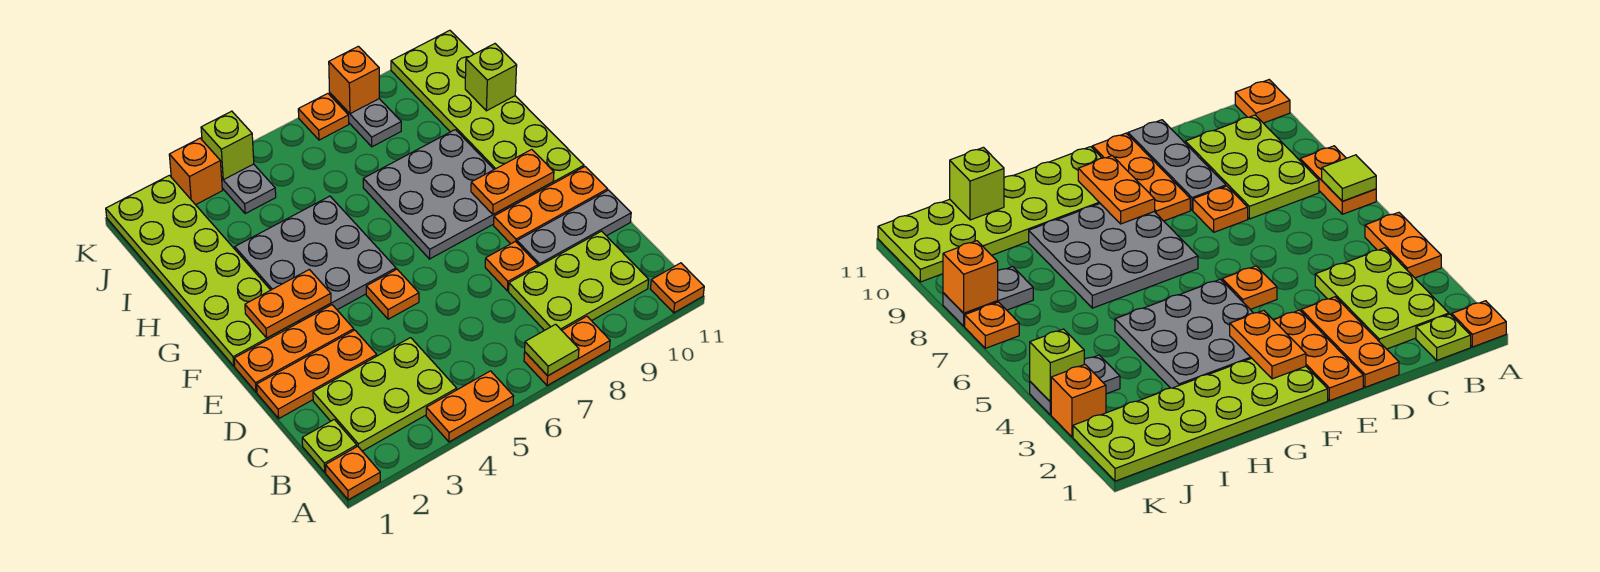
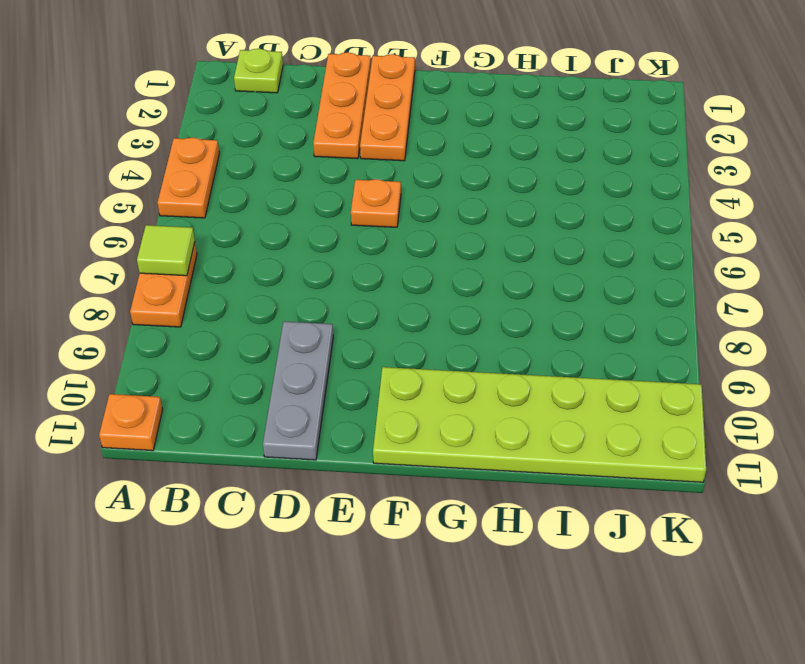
none -> orange 1x1 plate [326,446,380,500]
none -> lime 2x3 plate [313,338,457,451]
none -> lime 2x3 plate [509,231,649,331]

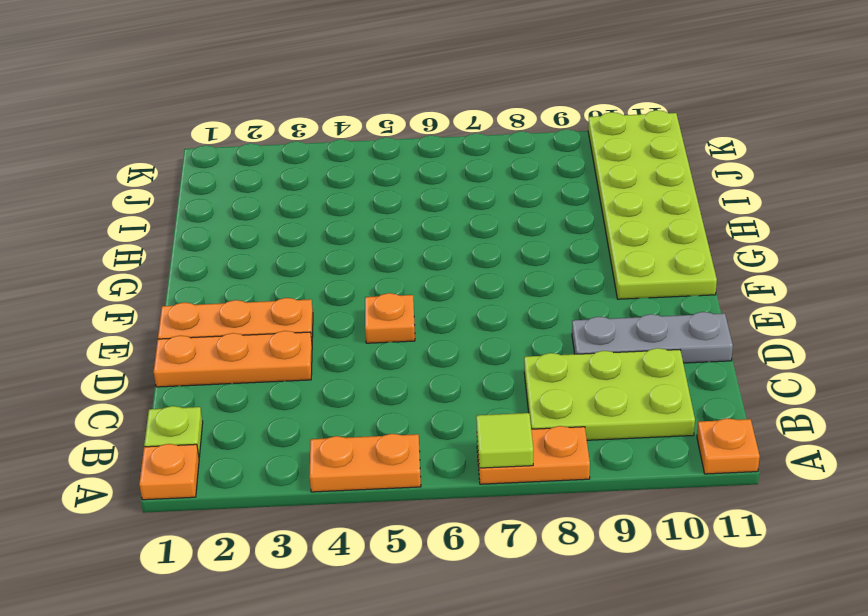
none -> lime 2x3 plate [313,338,457,451]
none -> orange 1x1 plate [485,242,538,291]
none -> orange 1x3 plate [494,167,607,244]

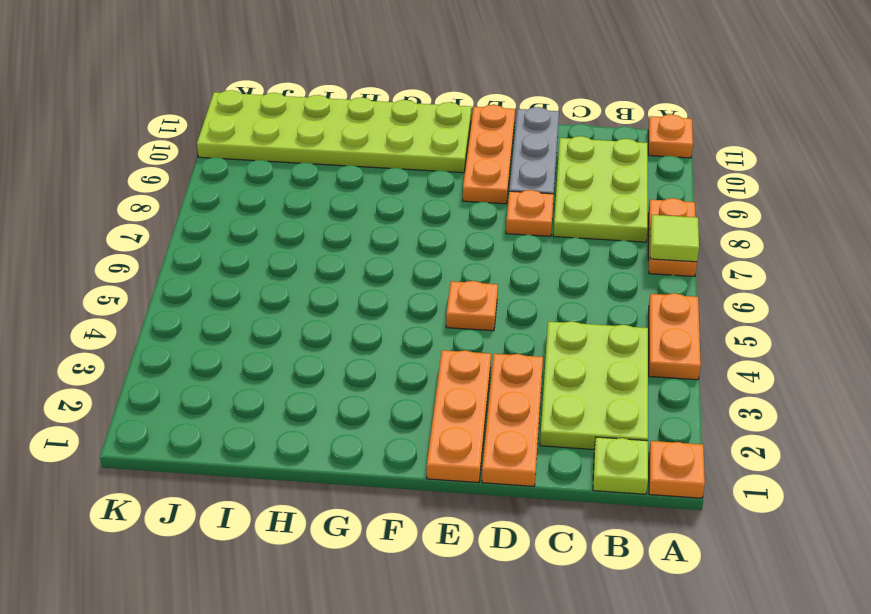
none -> lime 2x6 plate [106,175,298,366]
none -> grey 3x3 plate [235,196,396,323]
none -> grey 3x3 plate [363,130,522,259]

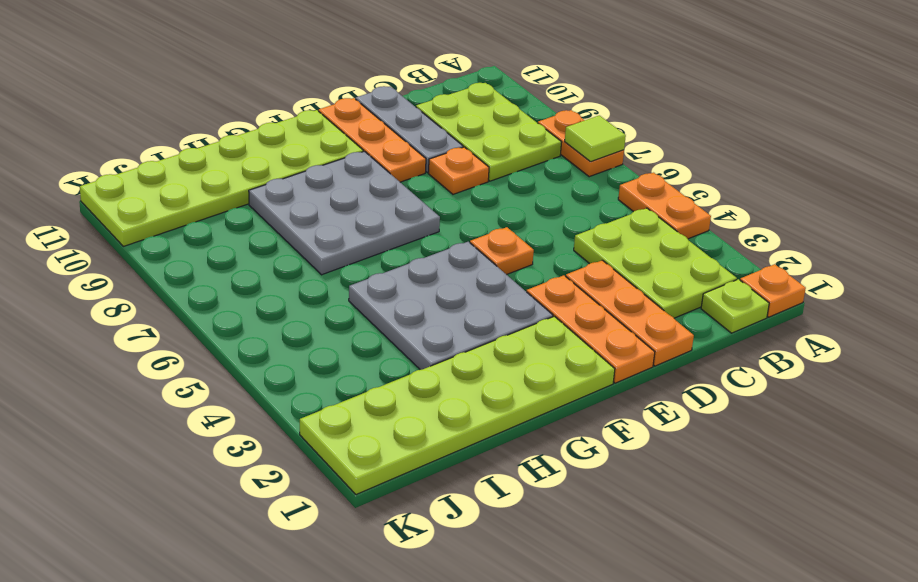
none -> orange 1x1 plate [650,263,704,313]
none -> grey 1x2 plate [222,164,276,213]
none -> grey 1x2 plate [330,93,401,147]

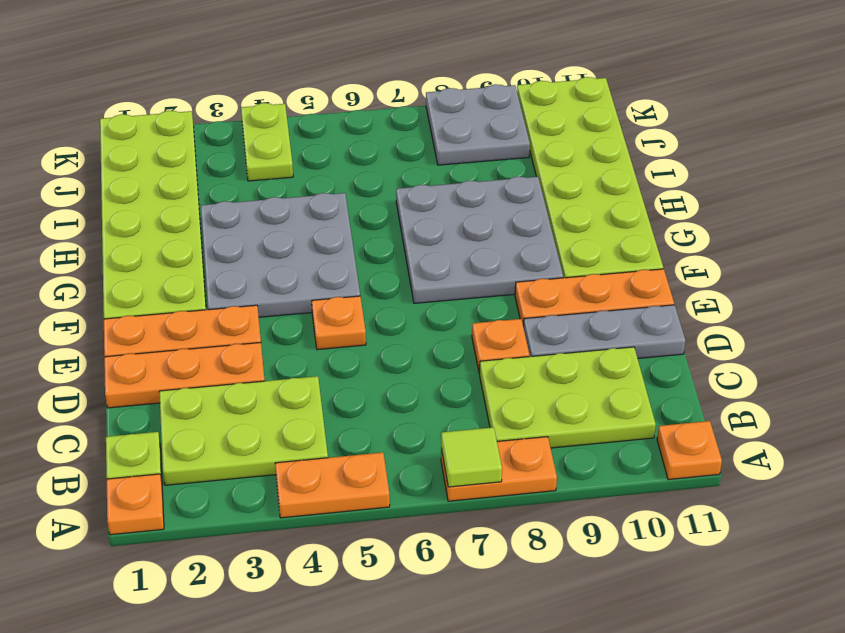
lime 1x2 plate [241,103,293,181] -> grey 1x2 plate [222,164,276,213]
grey 2x2 plate [426,84,530,165] -> grey 1x2 plate [330,93,401,147]
none -> orange 1x1 brick [169,138,222,205]
none -> orange 1x1 plate [298,94,349,140]
none -> orange 1x2 plate [245,269,331,338]

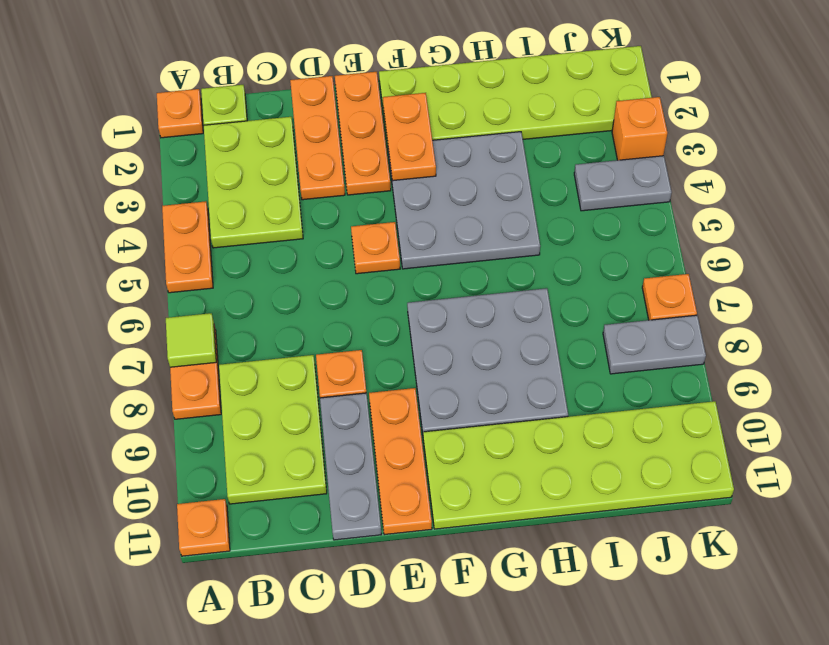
none -> orange 1x2 plate [471,149,554,214]
none -> lime 1x1 brick [465,44,517,111]
none -> lime 1x1 brick [201,111,254,180]

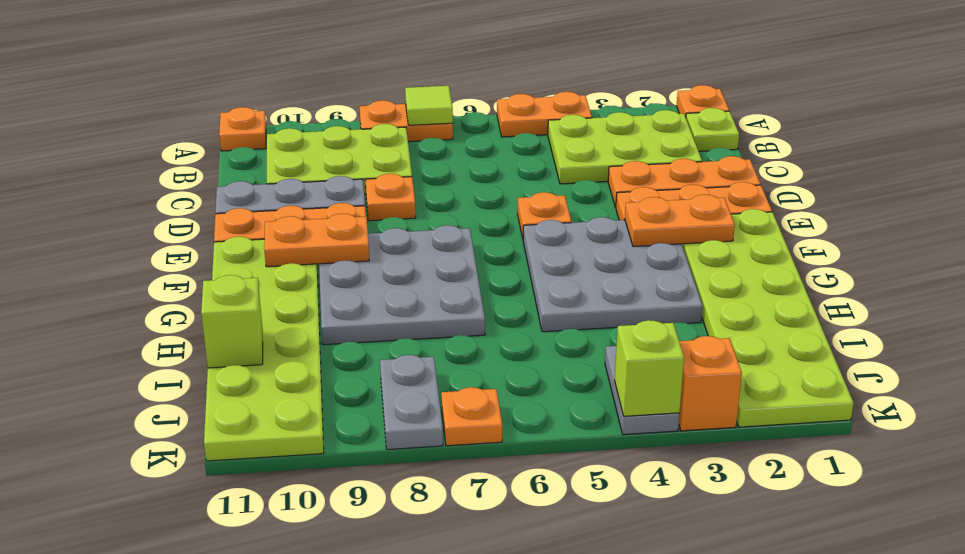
none -> orange 1x1 brick [329,46,379,114]

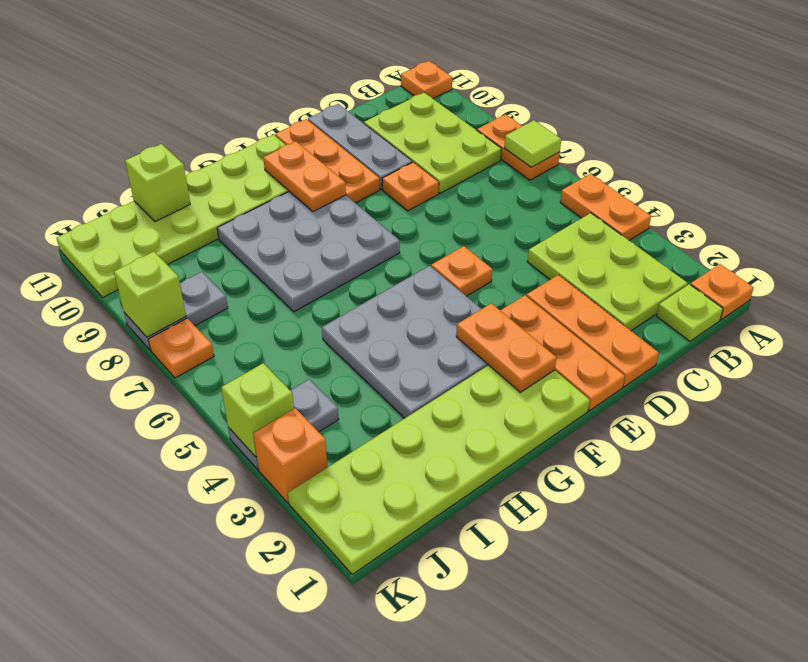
lime 1x1 brick [114,251,186,337] -> orange 1x1 brick [329,46,379,114]

